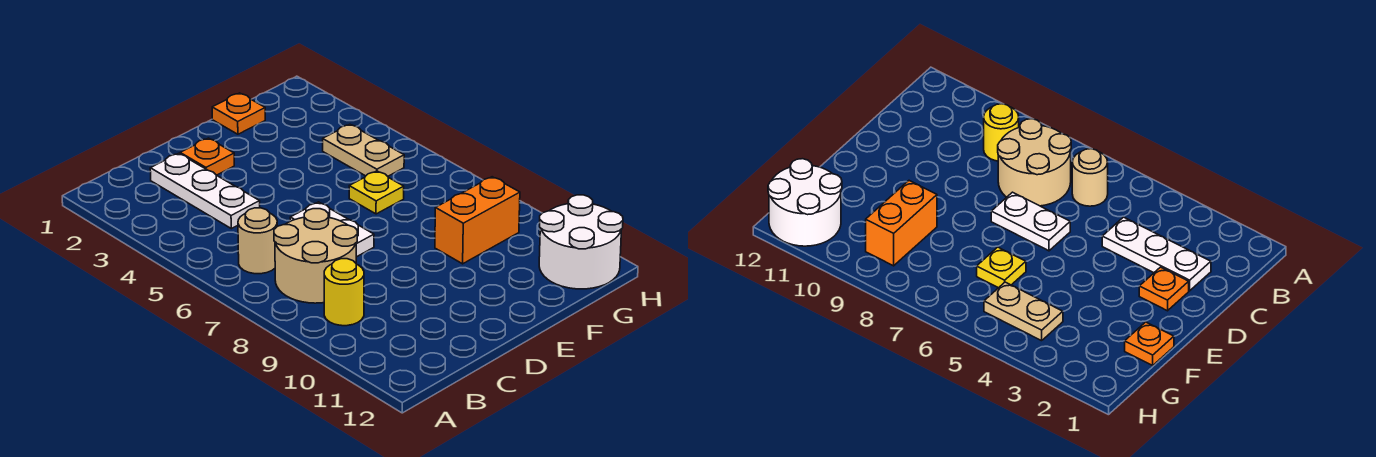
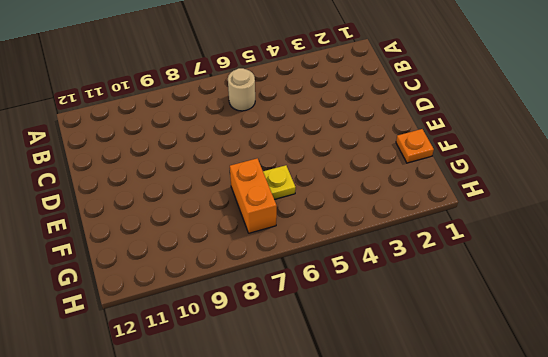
orange 1x2 brick [230,158,277,233] -> orange 1x2 brick moved to [435,177,520,264]
none -> tan 2x2 round brick [274,209,357,303]
none -> yellow 1x1 round brick [324,259,364,326]

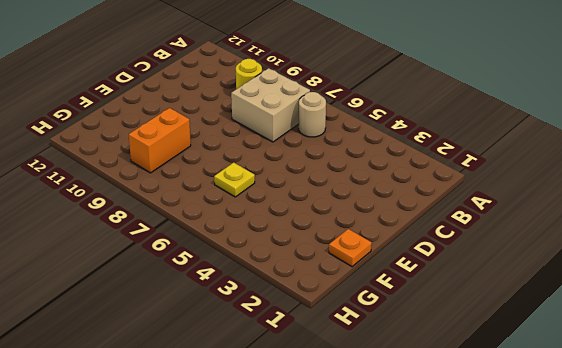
tan 2x2 brick [231,68,310,142] -> tan 2x2 round brick [274,209,357,303]
none -> white 1x3 plate [150,153,260,229]
none -> orange 1x1 plate [180,138,234,175]

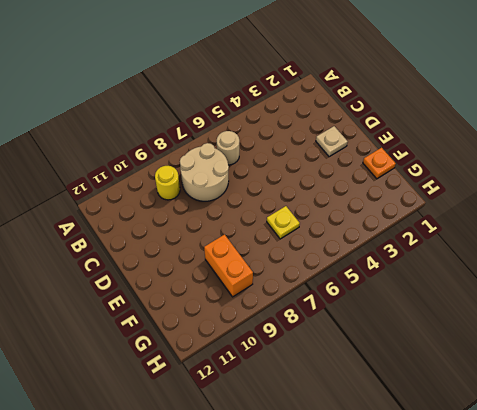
tan 1x1 plate [316,126,348,157] -> orange 1x1 plate [180,138,234,175]
none -> white 1x3 plate [150,153,260,229]
none -> white 1x2 plate [290,202,374,257]

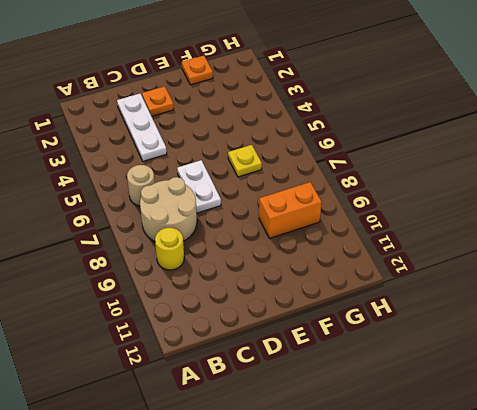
none -> tan 1x2 plate [323,124,404,176]
none -> white 2x2 round brick [539,195,623,289]

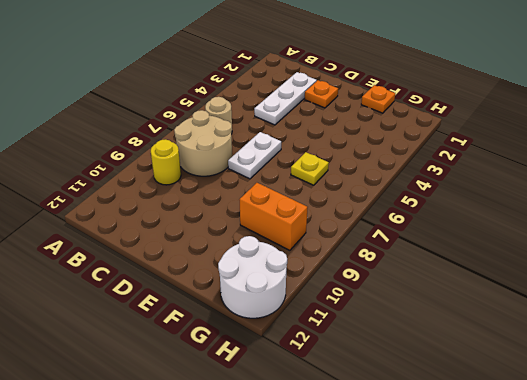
none -> tan 1x2 plate [323,124,404,176]

